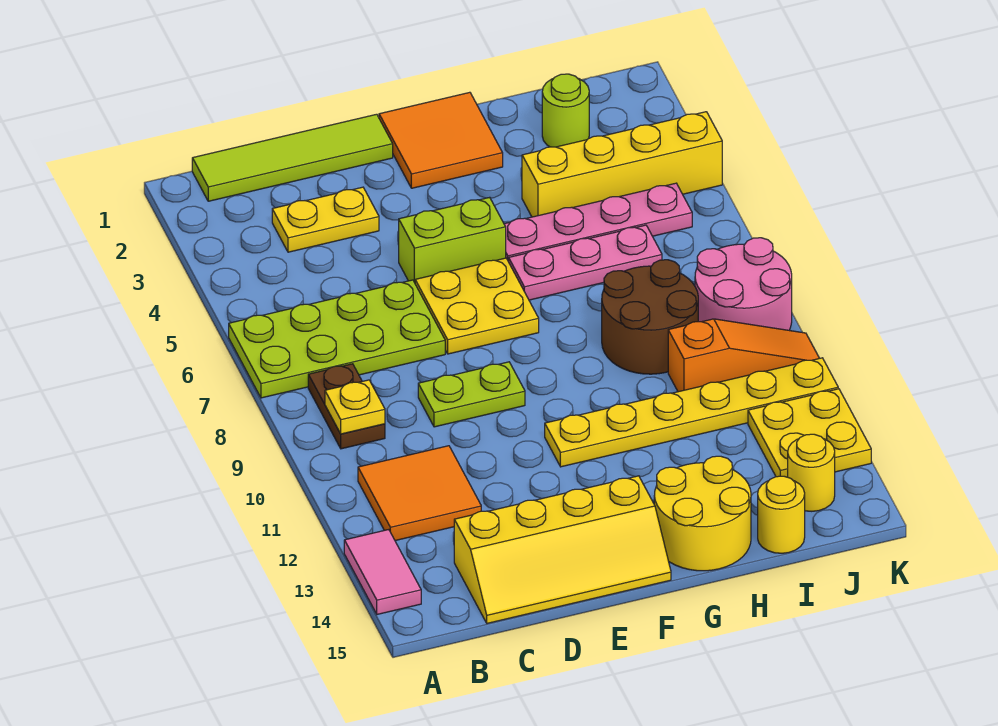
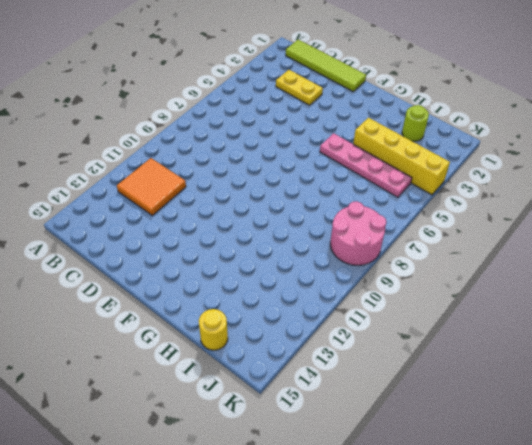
none -> lime 2x4 plate [229,280,445,398]
none -> pink 1x2 tile [344,530,421,614]
none -> brown 1x2 plate [308,364,385,449]

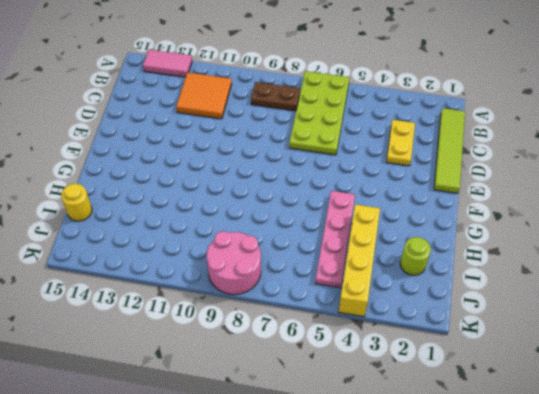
none -> yellow 2x4 slope [454,476,671,623]
none -> lime 1x2 plate [418,362,525,427]
none -> lime 1x2 brick [399,197,506,283]

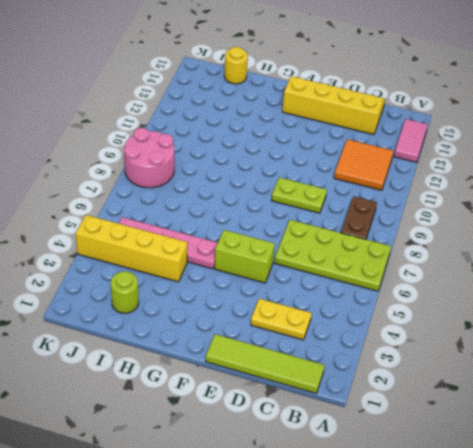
none -> yellow 2x2 plate [415,258,539,354]
none -> orange 2x2 tile [379,92,503,188]
none -> yellow 1x6 plate [545,358,838,467]

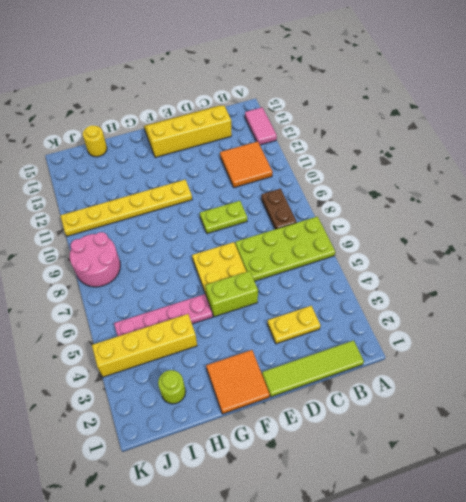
none -> pink 1x3 plate [509,225,662,300]
none -> yellow 2x2 round brick [654,456,751,571]
none -> brown 2x2 round brick [602,260,698,374]

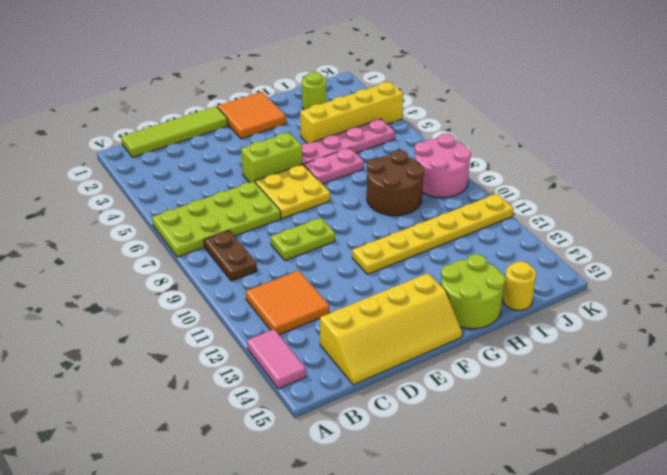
pink 1x2 plate [304,148,364,184] -> pink 1x3 plate [509,225,662,300]
lime 2x2 round brick [441,254,506,329] -> yellow 2x2 round brick [654,456,751,571]
none -> yellow 1x2 plate [272,187,379,252]
none -> orange 1x3 slope [668,319,819,392]
none -> yellow 2x2 plate [748,389,871,477]

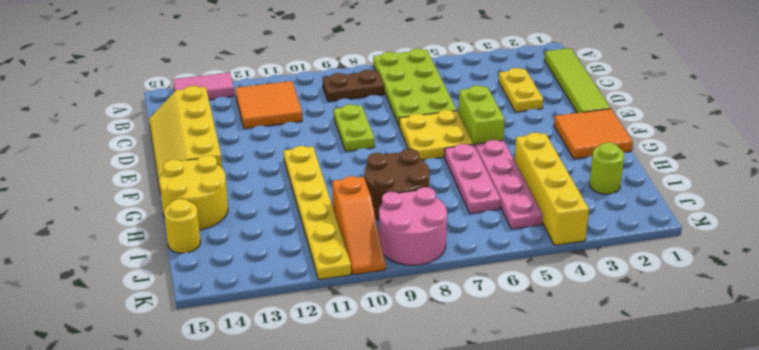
none -> yellow 2x2 plate [748,389,871,477]
none -> yellow 1x1 round brick [788,434,835,511]
none -> yellow 1x1 plate [325,380,385,434]

